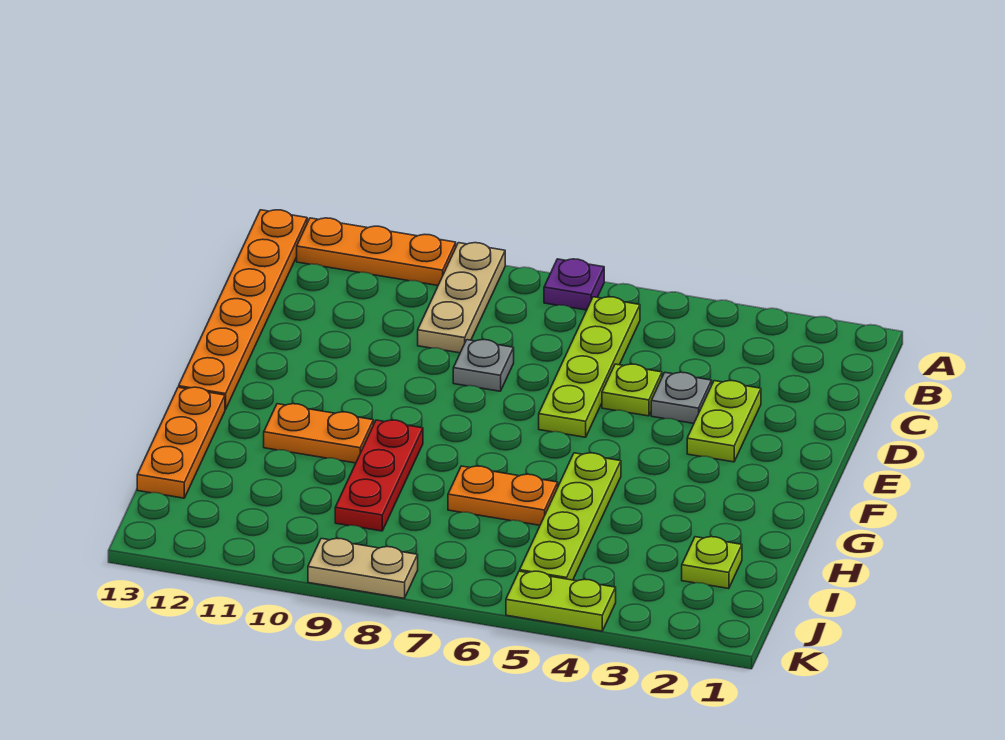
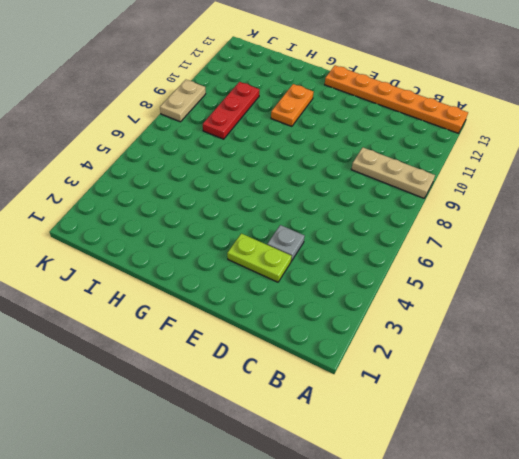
red 1x3 plate [203,82,260,139] -> red 1x3 plate turned to [335,420,423,531]
none -> purple 1x1 plate [544,259,604,310]
none -> orange 1x3 plate [297,218,456,285]
none -> lime 1x4 plate [539,297,640,437]

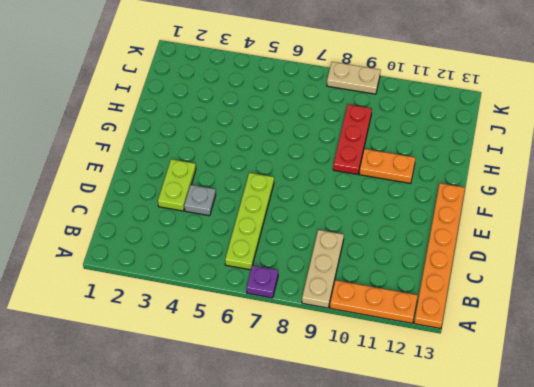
none -> lime 1x1 plate [602,364,662,416]
none -> grey 1x1 plate [453,340,514,391]
none -> lime 1x4 plate [520,453,621,580]

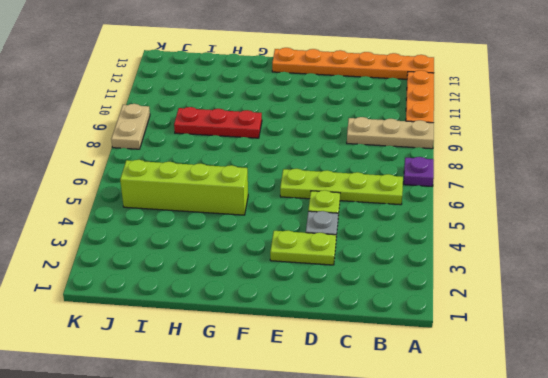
lime 1x4 brick [120,160,248,215] -> lime 1x4 plate [520,453,621,580]
none -> grey 1x1 plate [453,340,514,391]
none -> orange 1x2 plate [264,404,373,463]
none -> orange 1x3 plate [137,387,225,498]

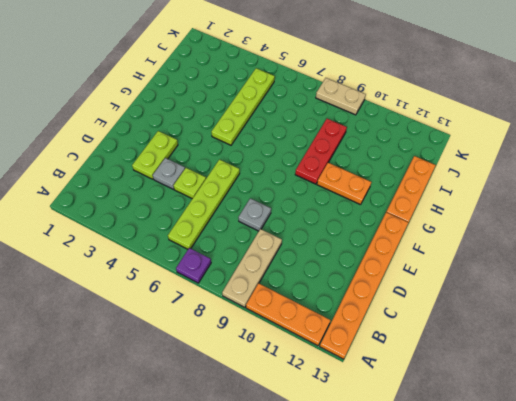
none -> orange 1x2 plate [448,466,558,525]
none -> lime 1x1 plate [682,537,742,589]
none -> lime 1x2 plate [506,571,616,631]

